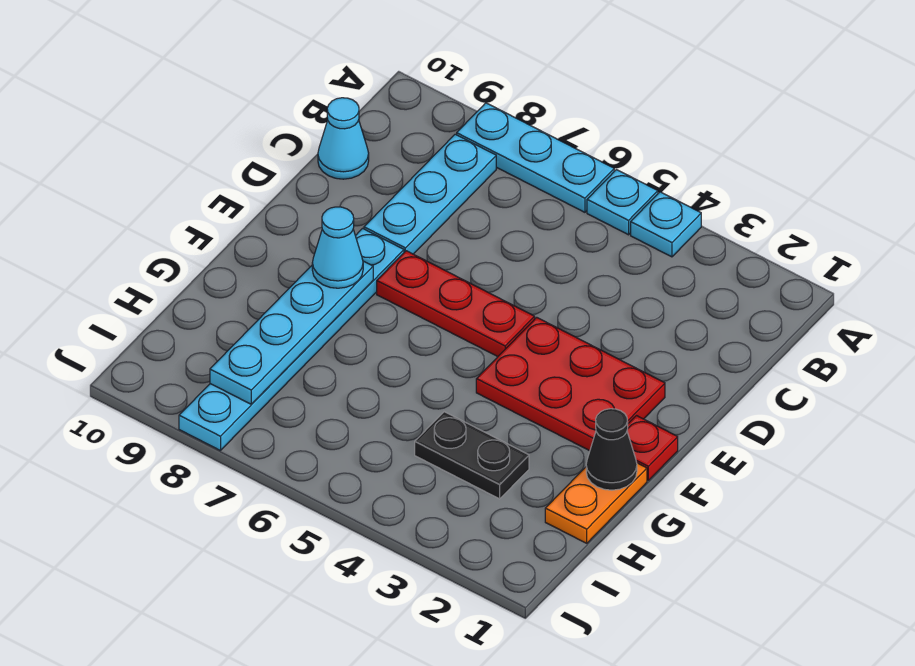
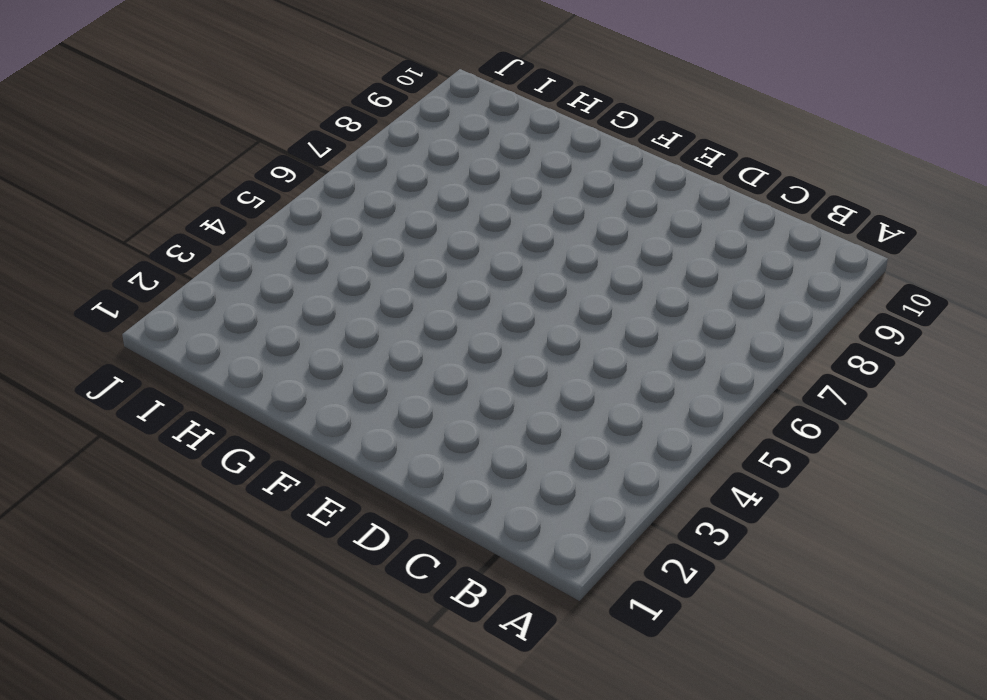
none -> cyan 1x1 plate [631,192,701,257]
none -> cyan 1x1 plate [587,170,658,235]
none -> cyan 1x3 plate [457,103,614,212]

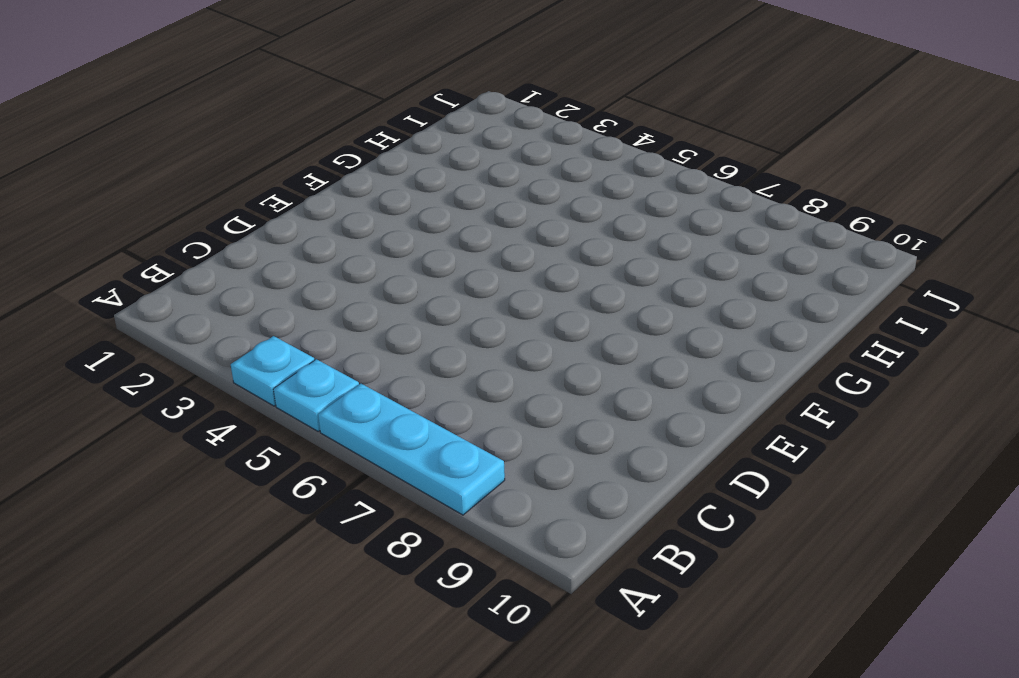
none -> cyan 1x3 plate [364,134,496,254]
none -> cyan 1x1 cone [318,98,369,179]
none -> red 2x3 plate [476,317,665,451]

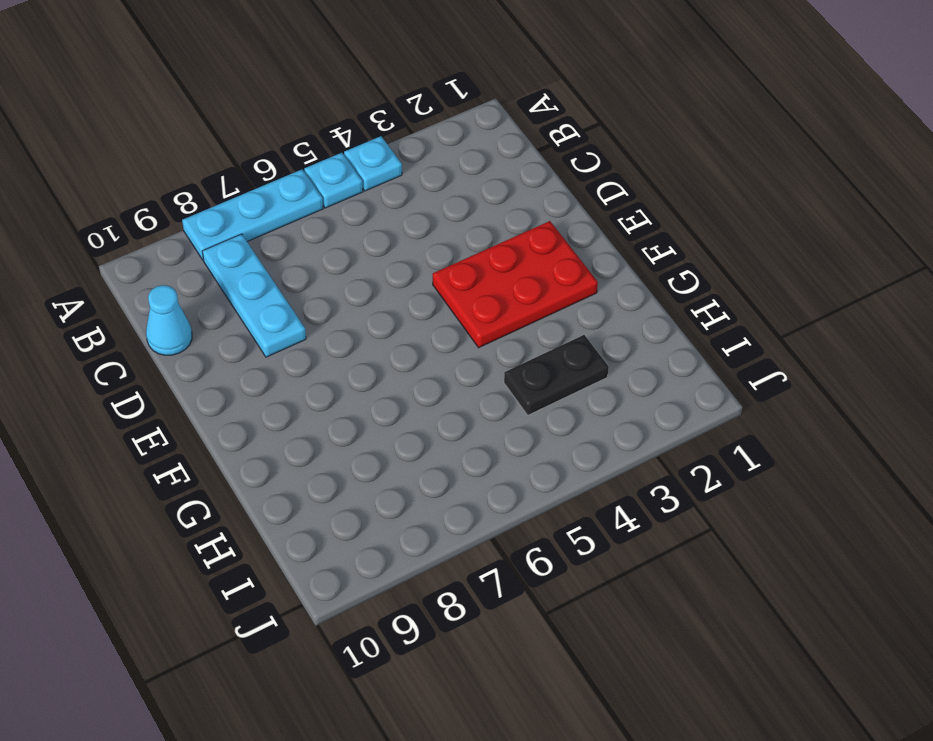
none -> red 1x3 plate [377,251,535,357]
none -> cyan 1x6 plate [179,228,404,451]
none -> red 1x1 plate [627,416,678,480]

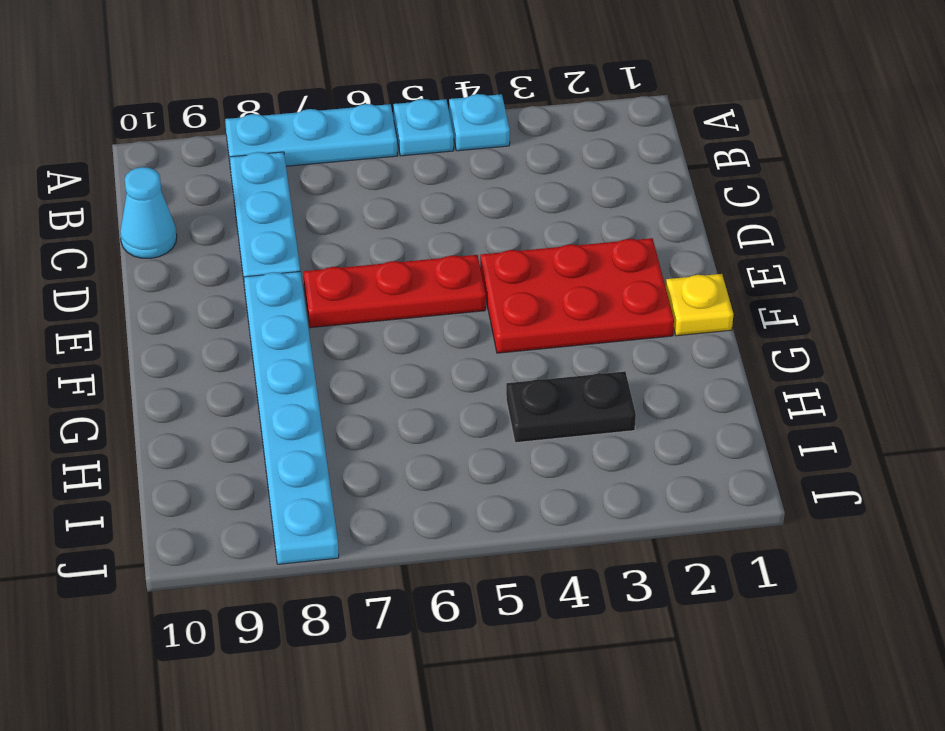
yellow 1x1 plate [666,274,733,336] -> red 1x1 plate [627,416,678,480]
none -> orange 1x2 plate [545,463,647,543]
none -> cyan 1x4 plate [210,261,373,404]
none -> black 1x1 cone [586,409,637,490]

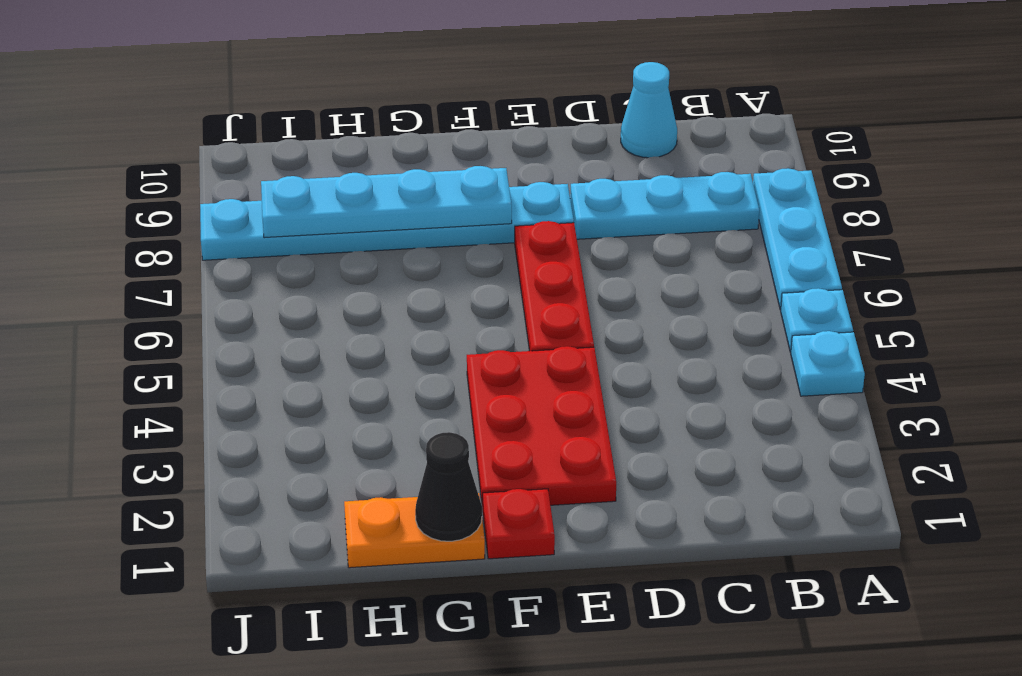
none -> black 1x2 plate [415,412,529,499]
none -> cyan 1x1 cone [312,207,363,288]

